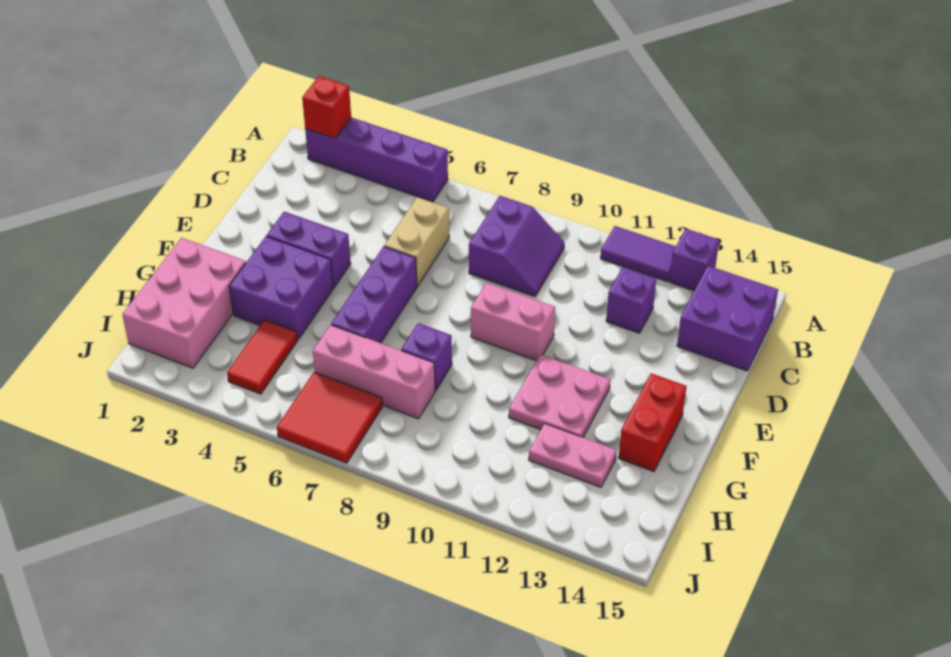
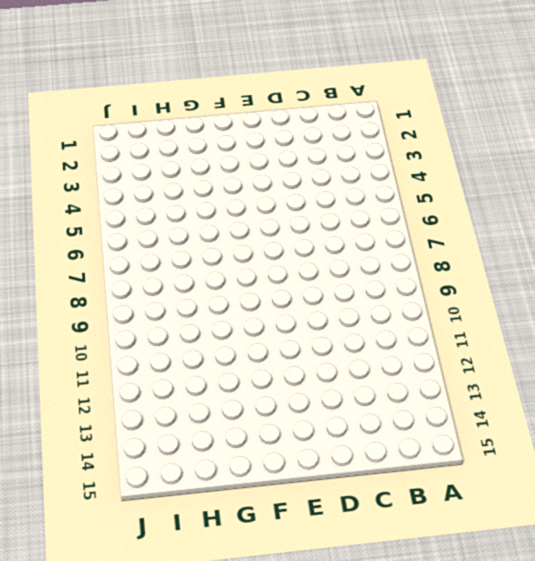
none -> purple 1x4 brick [305,118,448,202]
none -> purple 1x2 tile [601,226,676,282]
none -> purple 1x1 brick [669,229,719,291]

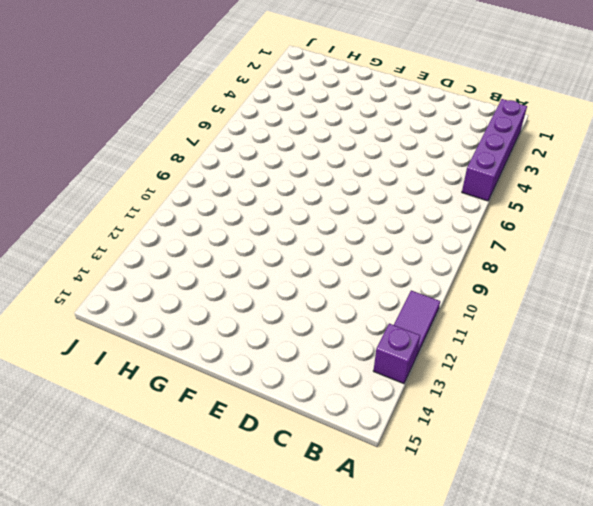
none -> purple 2x2 slope [469,196,565,297]
none -> purple 2x2 brick [677,266,778,371]
none -> tan 1x2 brick [384,197,449,286]

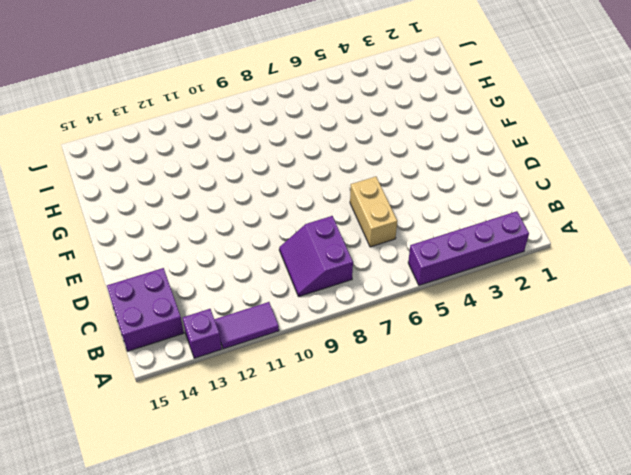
none -> purple 1x1 brick [606,267,656,333]
none -> purple 1x2 brick [267,212,351,288]
none -> purple 1x3 brick [331,246,417,343]

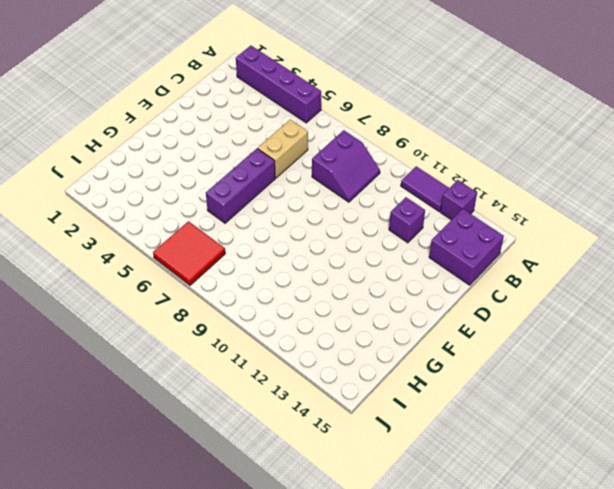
none -> purple 1x2 brick [267,212,351,288]
none -> pink 1x2 brick [471,283,555,361]
none -> purple 2x2 brick [229,236,333,340]

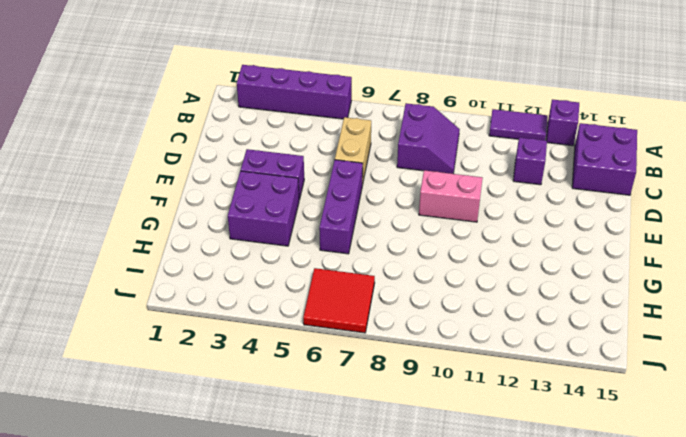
none -> pink 2x2 plate [509,354,610,437]
none -> red 1x2 brick [619,373,686,471]
none -> pink 2x3 brick [122,238,246,368]

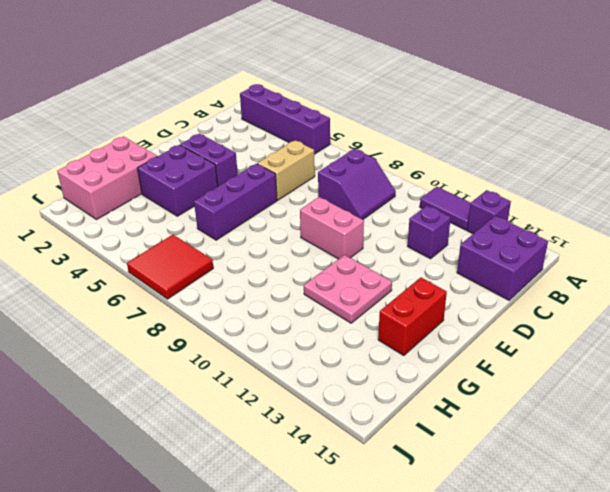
none -> purple 1x1 brick [401,323,452,391]
none -> red 1x2 tile [227,320,297,394]
none -> pink 1x3 brick [313,325,435,419]

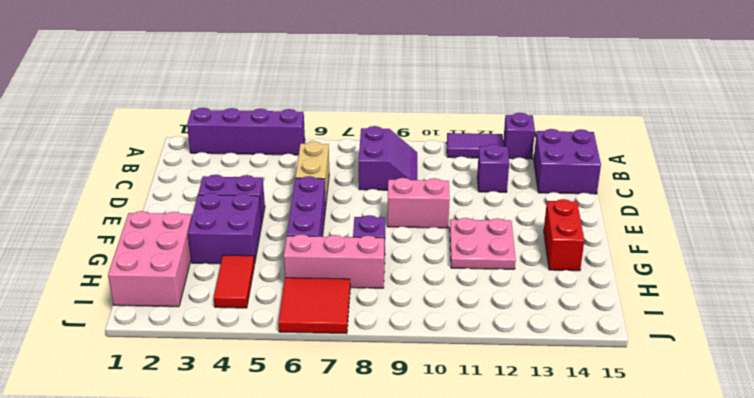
none -> pink 1x2 plate [529,424,617,487]
none -> red 1x1 brick [302,76,351,138]

